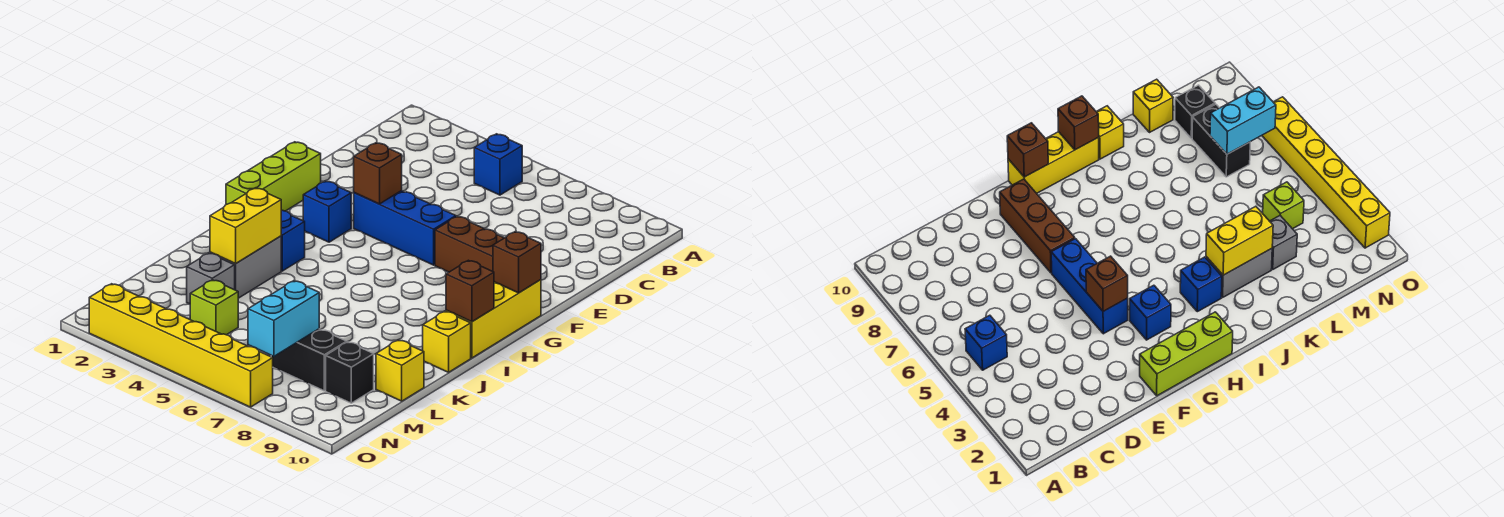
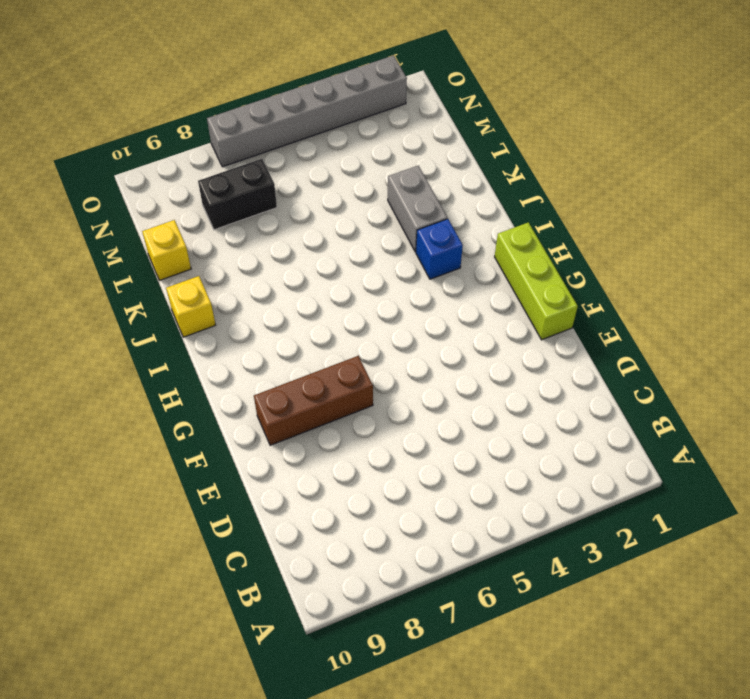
grey 1x6 brick [207,55,407,167] -> yellow 1x6 brick [89,284,273,407]
none -> blue 1x1 brick [474,134,522,195]
none -> blue 1x3 brick [354,191,456,265]
none -> blue 1x1 brick [303,181,351,242]

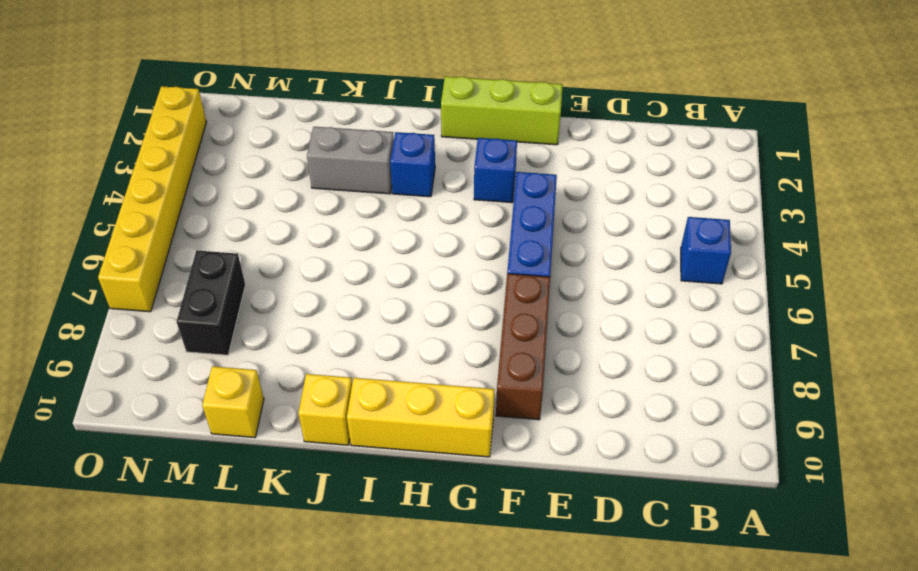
none -> grey 1x1 brick [187,253,235,304]
none -> lime 1x1 brick [190,280,238,335]
none -> black 1x1 brick [326,342,374,403]

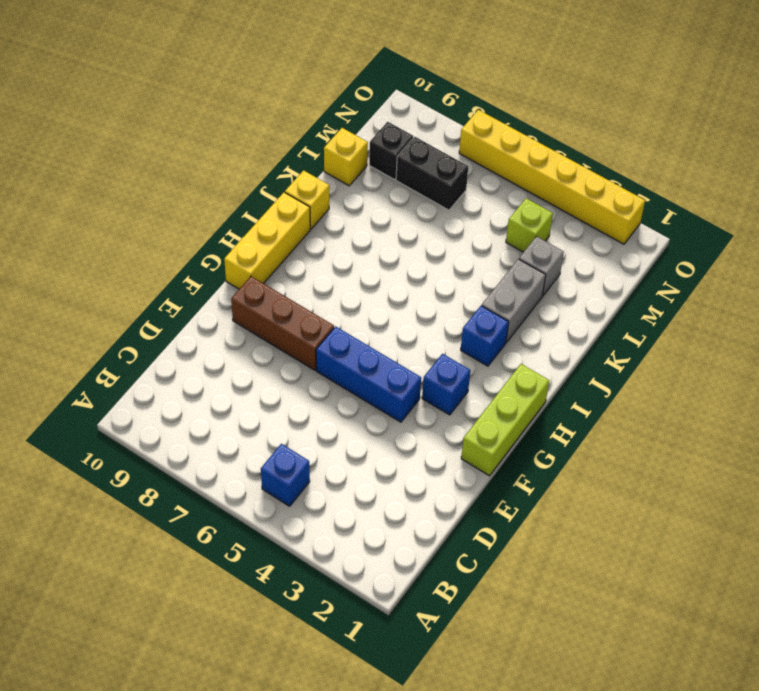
none -> brown 1x1 brick [354,143,402,204]
none -> brown 1x1 brick [493,232,541,293]
none -> brown 1x1 brick [446,260,494,322]

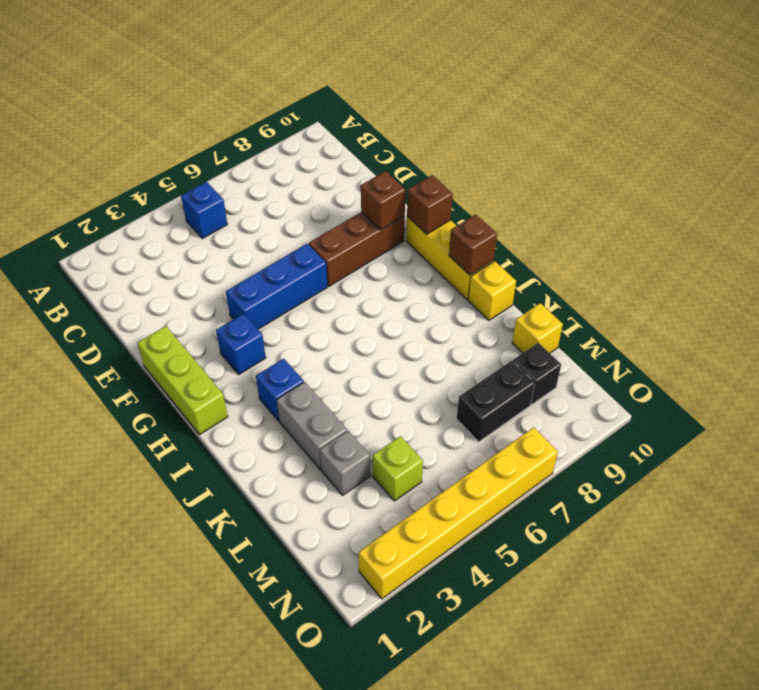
brown 1x1 brick [361,171,405,230] -> brown 1x1 brick moved to [354,143,402,204]
none -> yellow 1x2 brick [210,188,281,264]
none -> cyan 1x2 brick [248,281,319,356]

